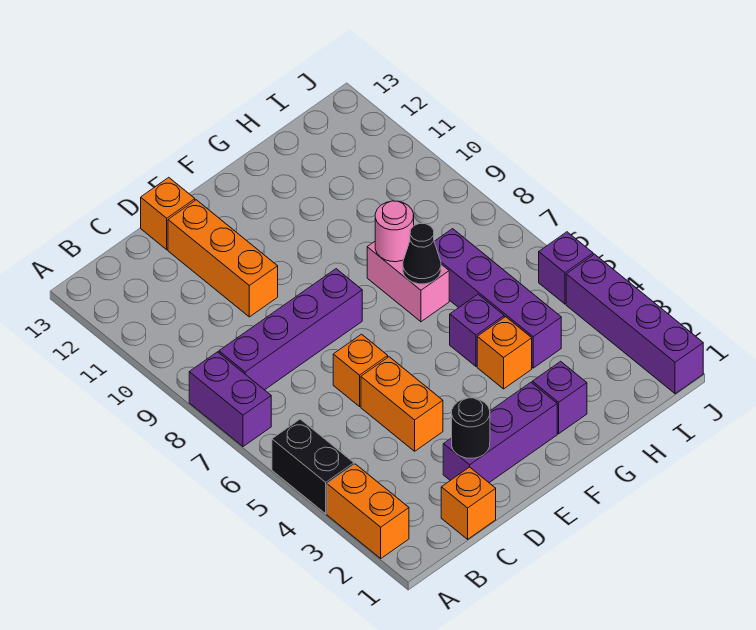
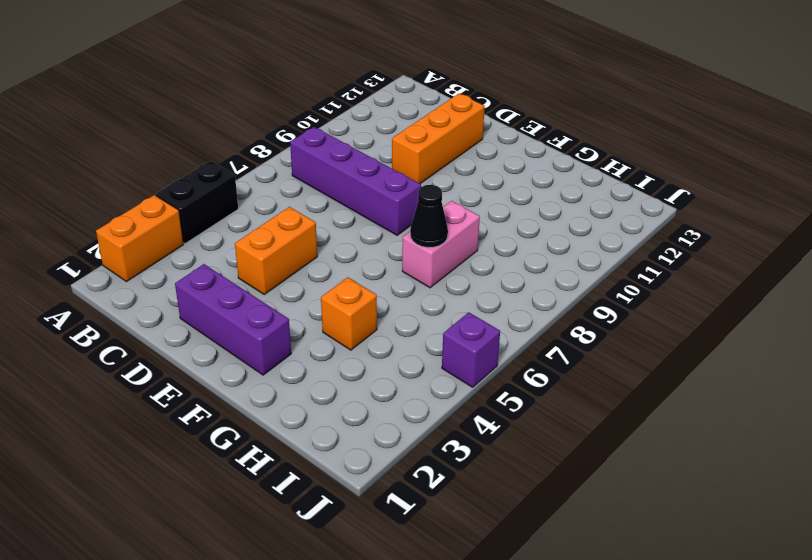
none -> purple 1x2 brick [189,352,271,447]
none -> orange 1x1 brick [441,467,496,539]
none -> orange 1x1 brick [333,334,388,406]

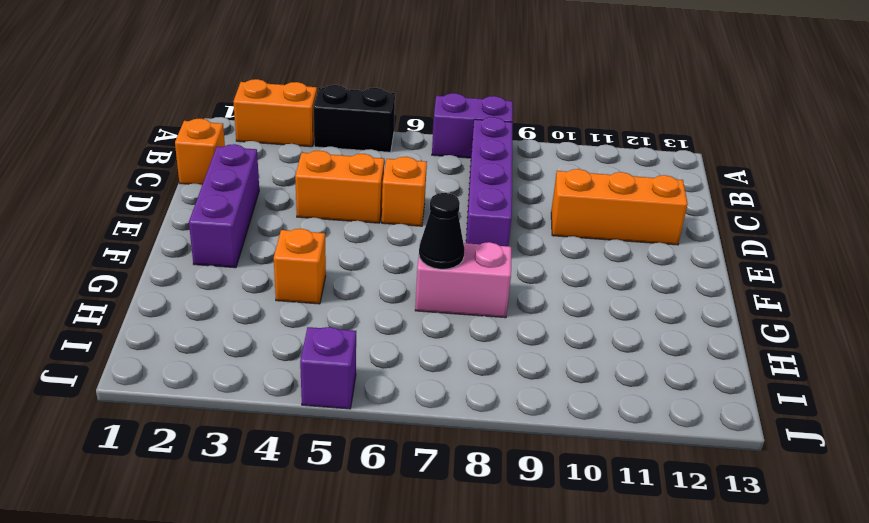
none -> orange 1x1 brick [141,177,195,250]
none -> purple 1x1 brick [532,361,587,434]
none -> purple 1x1 brick [450,294,504,366]

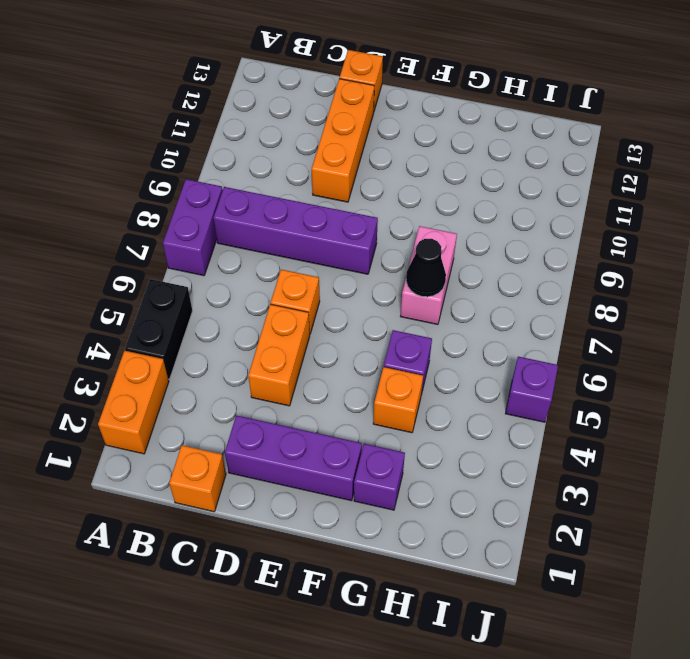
none -> purple 1x4 brick [434,229,561,368]
none -> purple 1x4 brick [566,254,703,394]
none -> black 1x1 round brick [452,398,490,458]

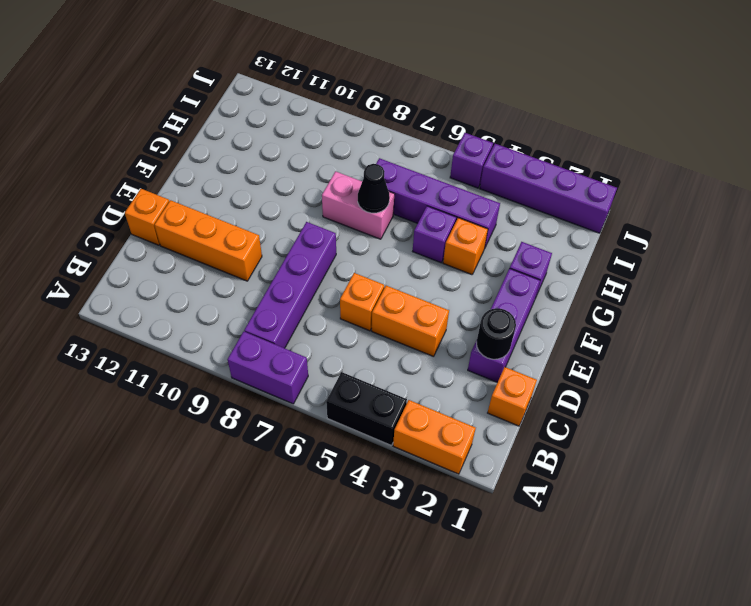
none -> pink 1x1 round brick [375,201,414,262]

